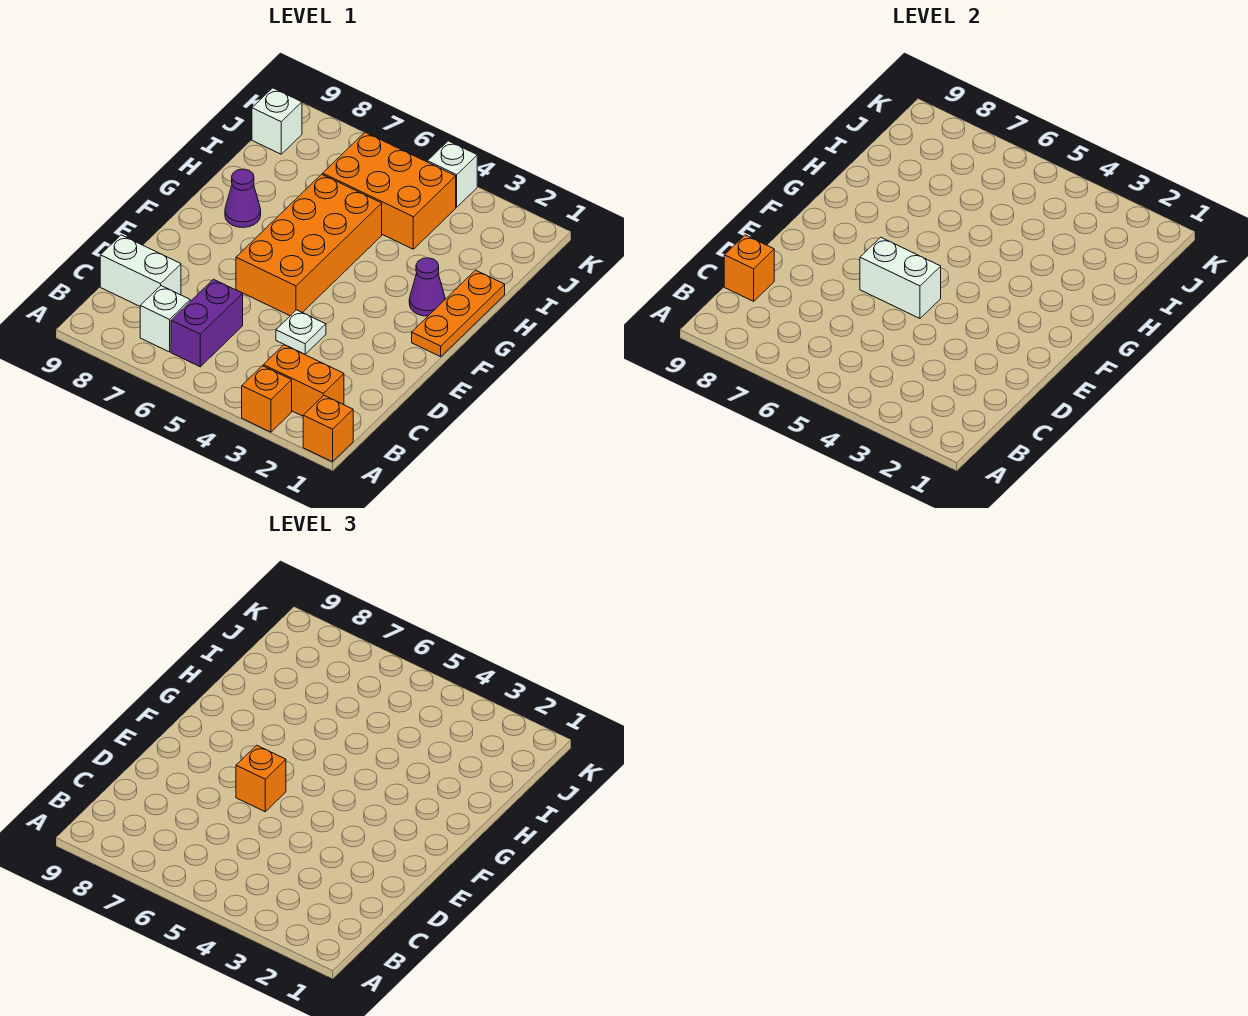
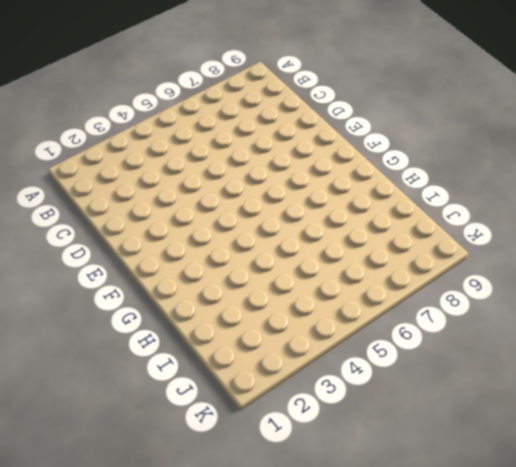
none -> orange 1x1 brick [303,396,353,462]
none -> orange 1x1 brick [242,366,292,432]
none -> orange 1x2 brick [263,345,344,416]

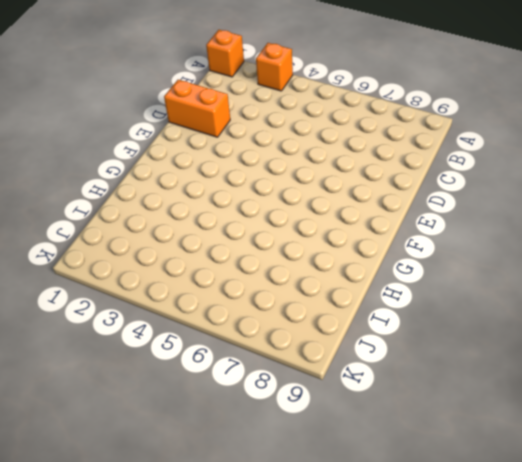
orange 1x2 brick [164,80,230,137] -> orange 1x2 brick moved to [263,345,344,416]
none -> purple 1x2 brick [171,279,243,367]
none -> white 1x1 brick [140,286,190,352]
none -> white 1x2 brick [100,235,181,306]

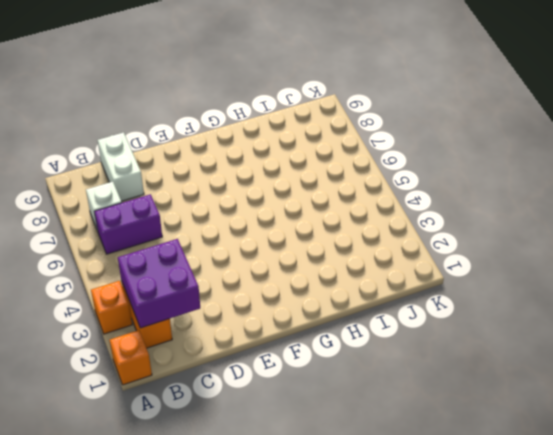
purple 2x2 brick [118,239,200,328] -> none
none -> white 1x1 plate [276,310,326,354]
none -> orange 2x4 brick [236,174,382,316]
none -> orange 1x3 plate [412,270,505,357]

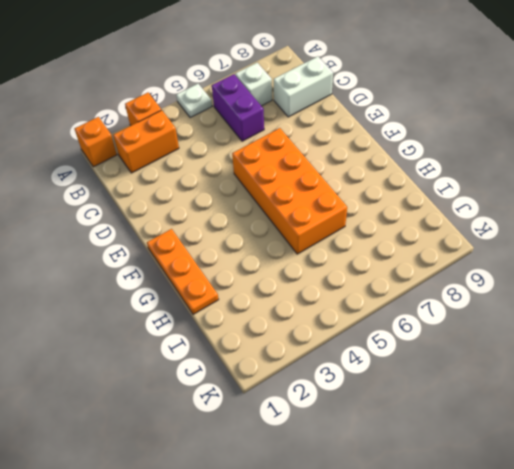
white 1x1 plate [176,84,212,118] -> white 1x1 plate moved to [276,310,326,354]
none -> purple 1x1 cone [409,258,445,316]
none -> purple 1x1 cone [225,169,261,227]
none -> orange 2x3 brick [323,132,456,249]

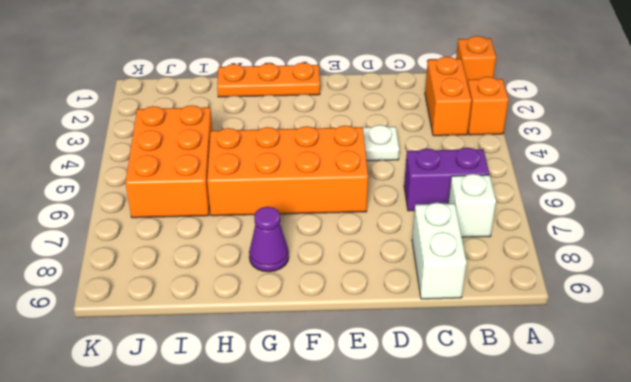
none -> purple 1x1 cone [409,258,445,316]
none -> white 1x1 brick [252,88,302,154]
none -> white 1x1 brick [428,141,477,207]

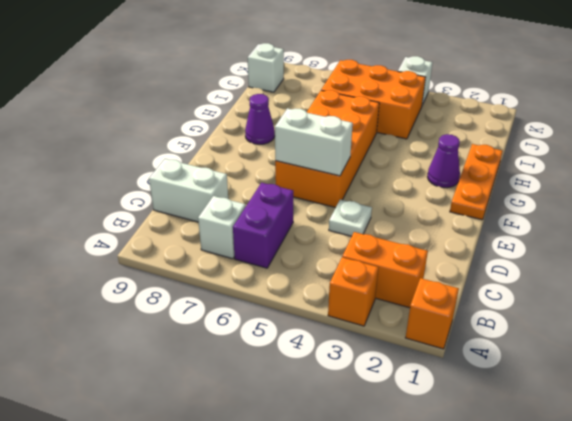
none -> orange 1x1 brick [724,235,774,301]
none -> orange 1x1 brick [236,745,286,812]

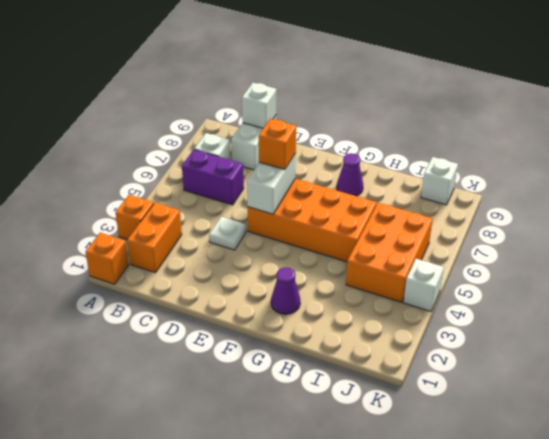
white 1x1 brick [242,83,276,128] -> orange 1x1 brick [724,235,774,301]
none -> orange 1x3 plate [412,270,505,357]

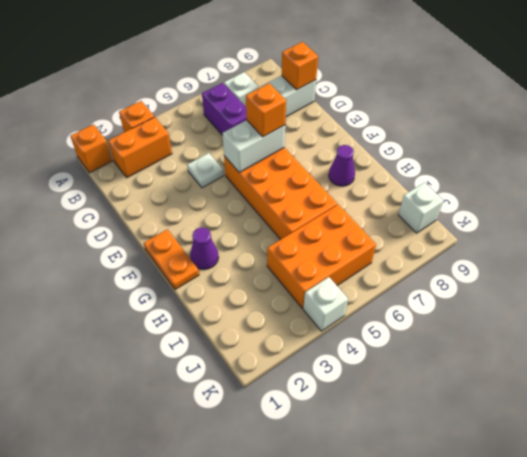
orange 1x2 plate [144,229,199,289] -> orange 1x3 plate [412,270,505,357]

